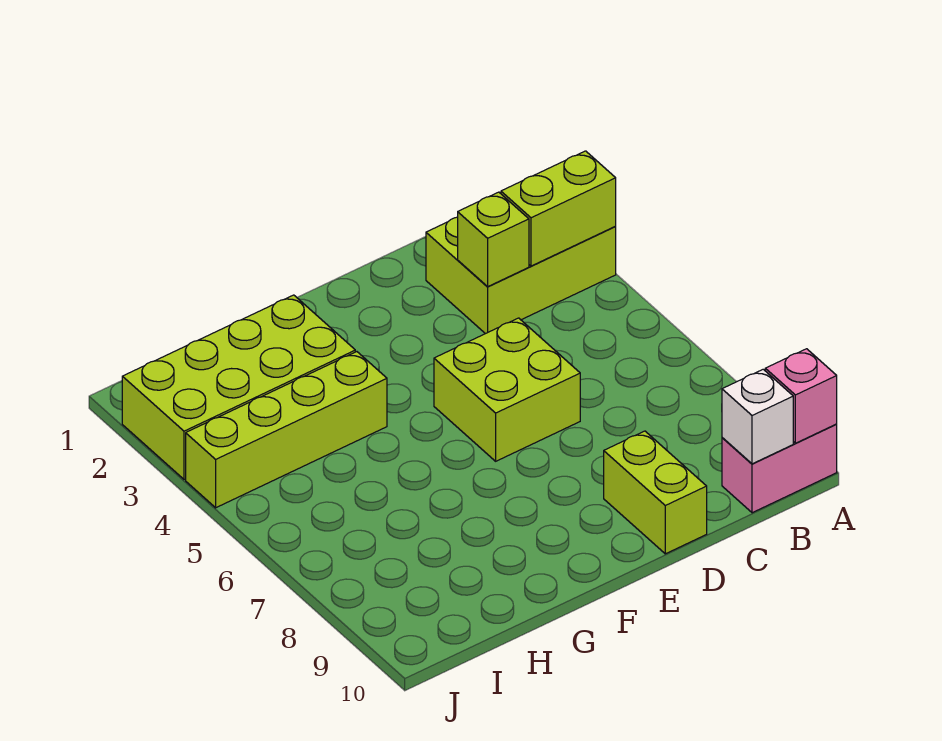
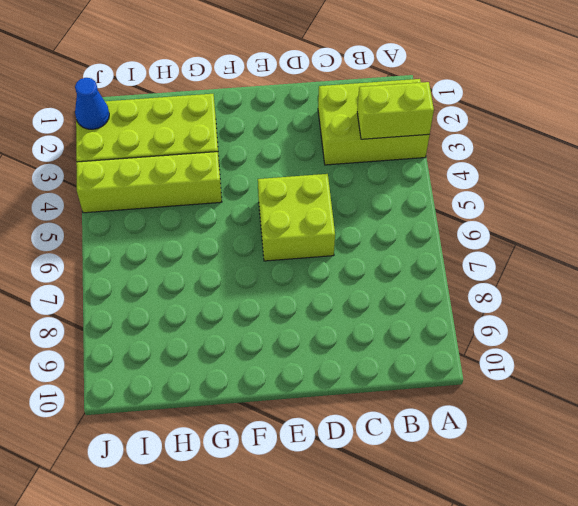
blue 1x1 cone [75,78,109,129] -> none
none -> pink 1x2 brick [722,424,837,513]
none -> lime 1x2 brick [604,431,707,554]

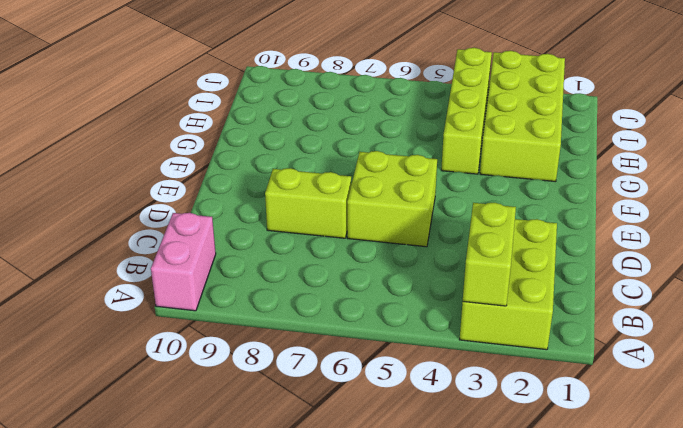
lime 1x2 brick [265,168,351,238] -> lime 1x2 brick moved to [604,431,707,554]
none -> pink 1x1 brick [765,349,837,443]
none -> white 1x1 brick [722,369,793,464]

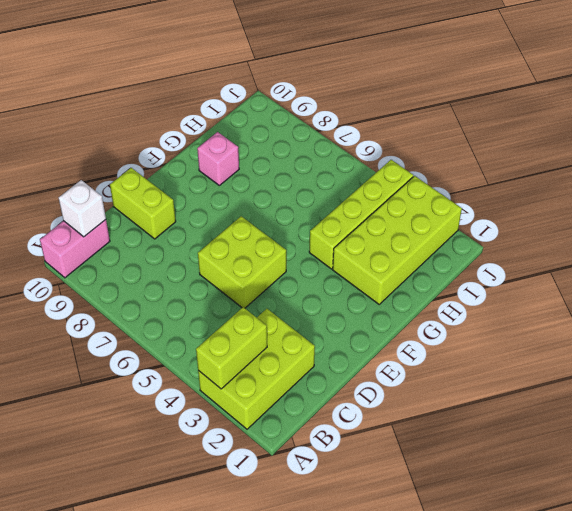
pink 1x1 brick [197,132,239,185] -> pink 1x1 brick moved to [765,349,837,443]
none -> lime 1x1 brick [458,192,529,286]

